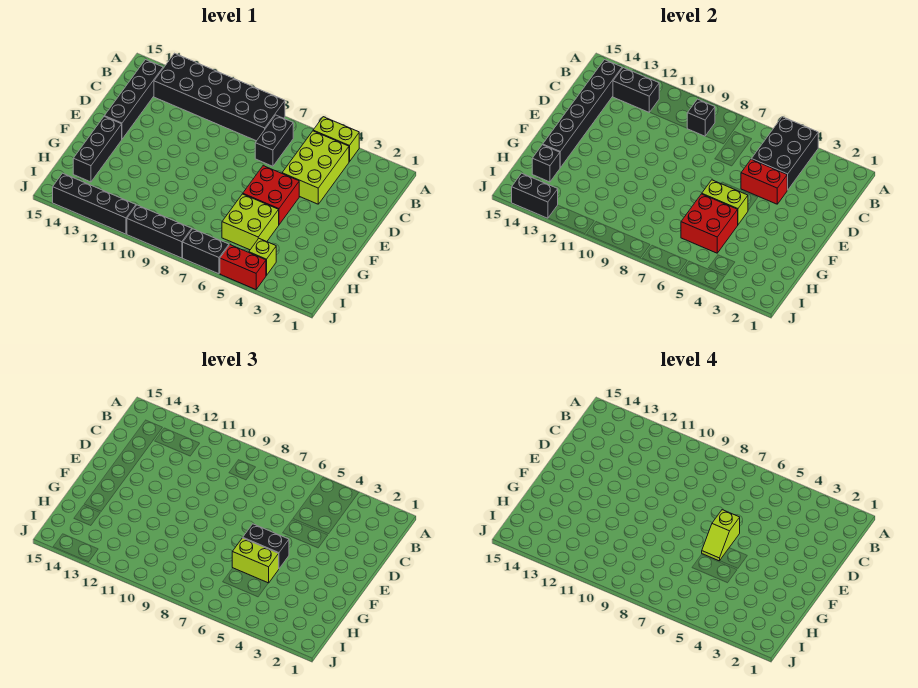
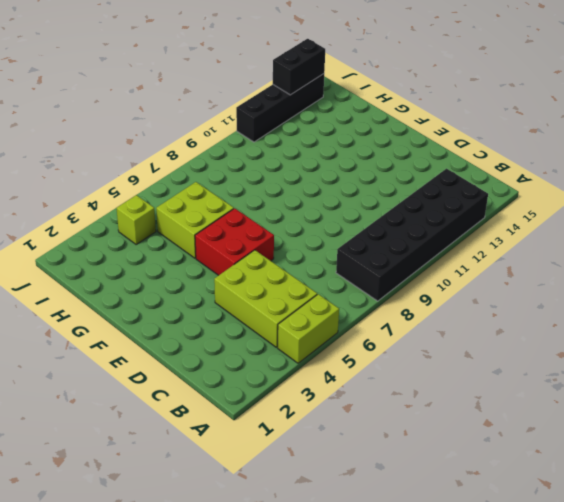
none -> black 1x2 brick [255,115,293,166]
none -> black 1x4 brick [104,60,163,139]
none -> black 1x3 brick [73,117,122,182]

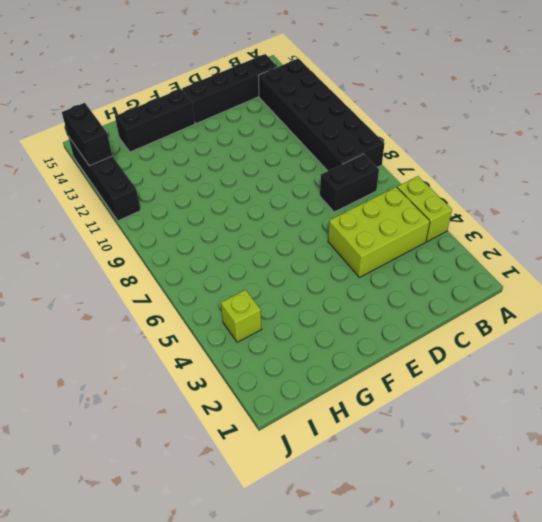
none -> red 2x2 brick [243,166,299,224]
none -> lime 2x2 brick [222,194,279,250]
none -> red 1x2 brick [220,245,266,290]

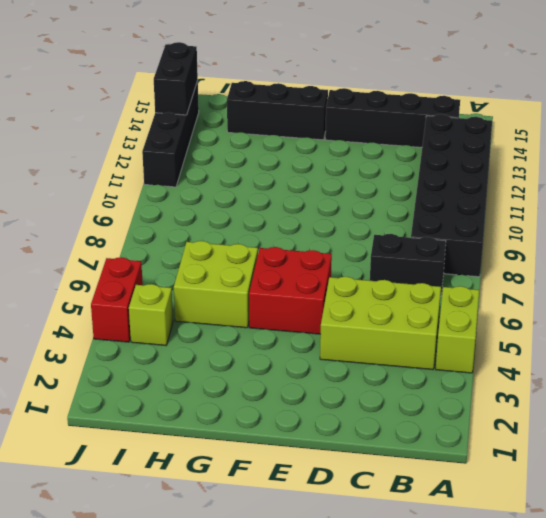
none -> black 1x2 brick [183,229,229,274]
none -> black 1x3 brick [127,205,192,258]
none -> black 2x3 brick [752,117,818,190]

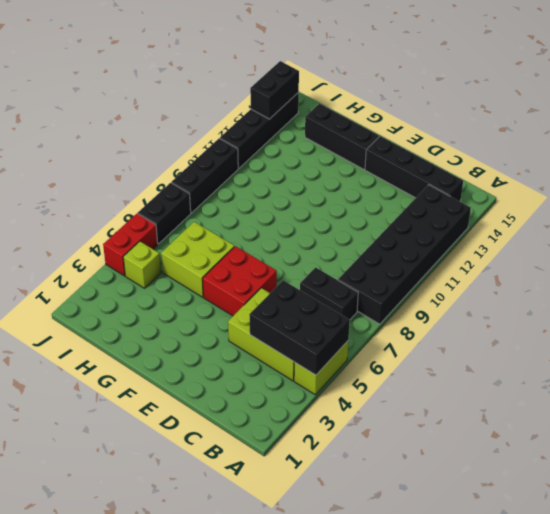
none -> black 1x1 brick [687,99,715,136]
none -> black 1x2 brick [613,68,659,112]
none -> black 1x6 brick [543,60,622,167]

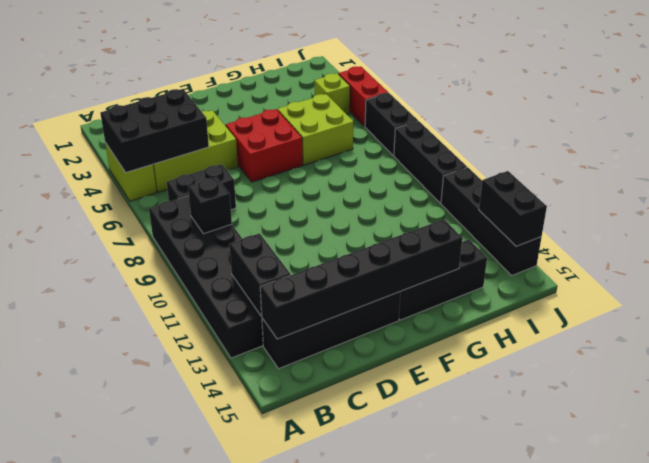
none -> red 1x2 brick [741,159,787,204]
none -> lime 1x2 brick [702,180,748,224]
none -> red 2x2 brick [681,194,738,253]

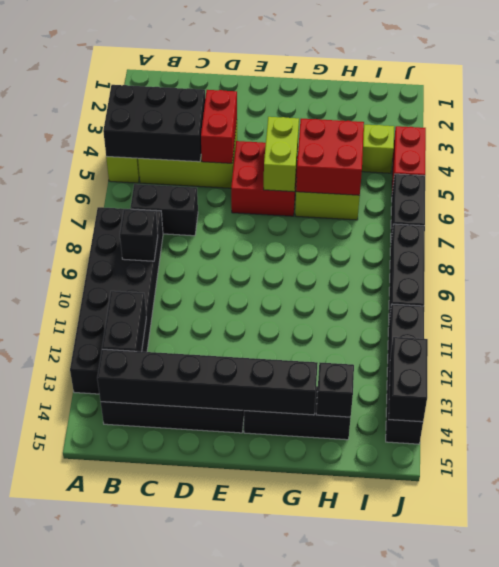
none -> black 1x2 brick [243,524,289,568]
none -> lime 1x2 brick [232,538,279,583]
none -> lime 1x2 slope [702,510,740,561]

